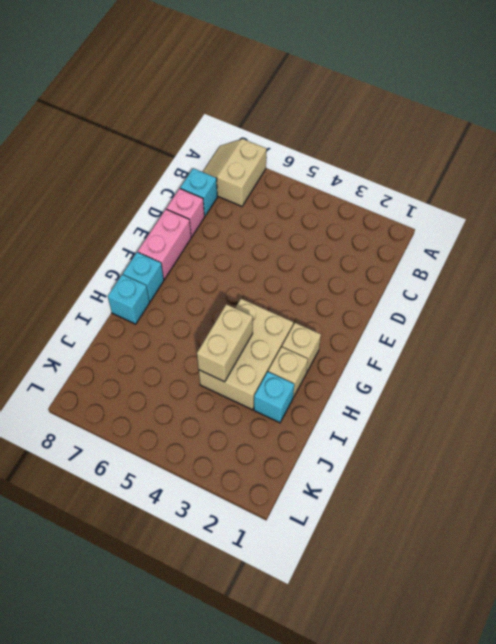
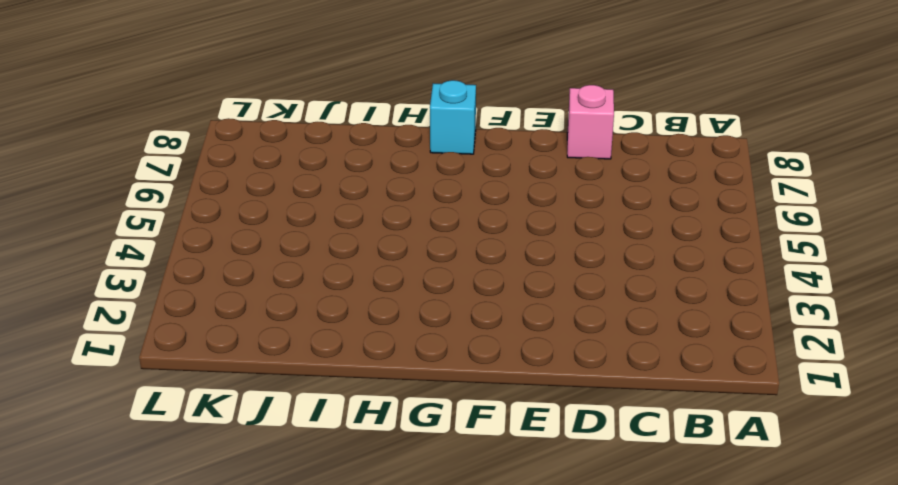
none -> tan 2x2 slope [203,139,267,206]
none -> cyan 1x1 brick [180,168,217,216]

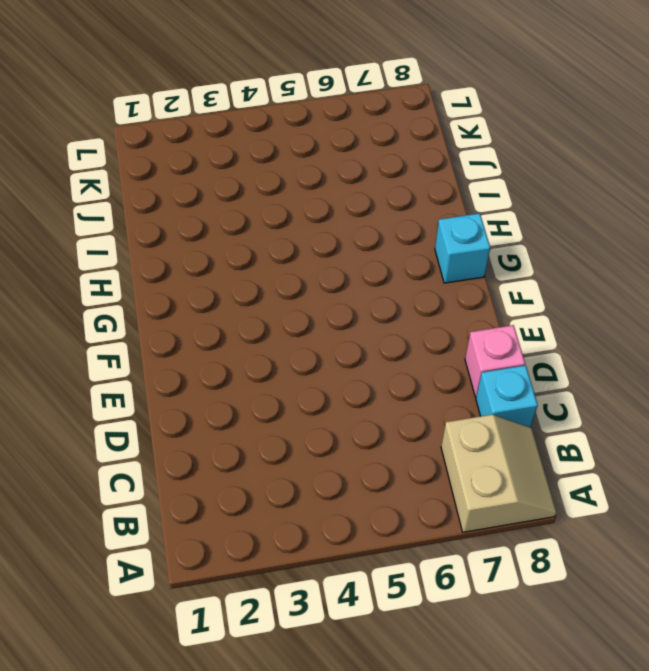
none -> pink 1x2 brick [138,209,191,279]
none -> tan 1x1 brick [282,323,321,373]

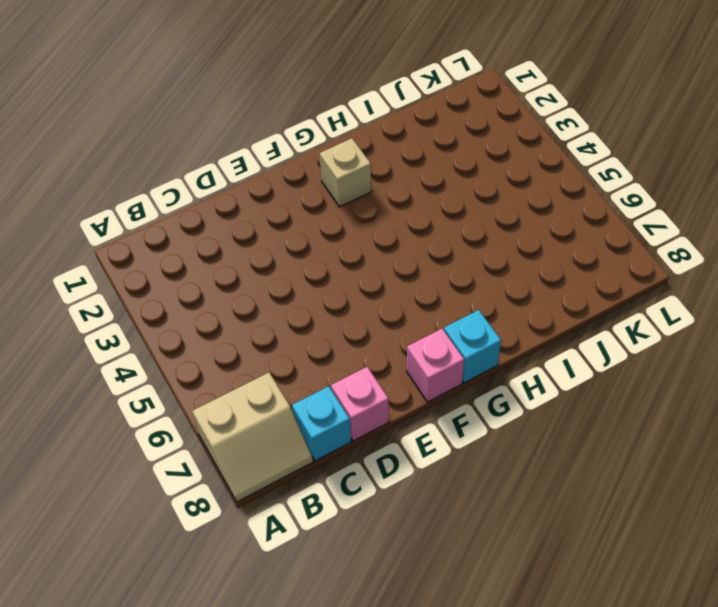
pink 1x1 brick [407,329,464,402] -> pink 1x2 brick [138,209,191,279]
none -> tan 2x3 brick [199,299,294,410]
none -> tan 1x1 brick [268,347,308,398]

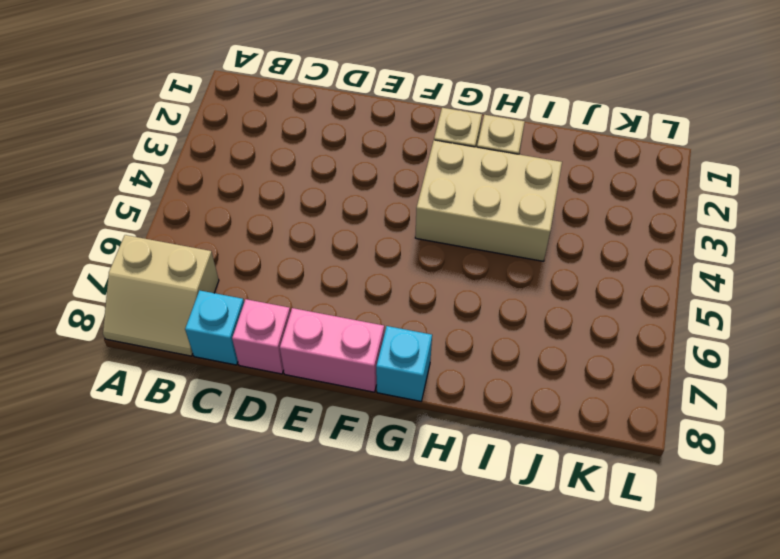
none -> cyan 1x1 brick [108,275,150,324]
none -> cyan 1x1 brick [254,372,294,423]

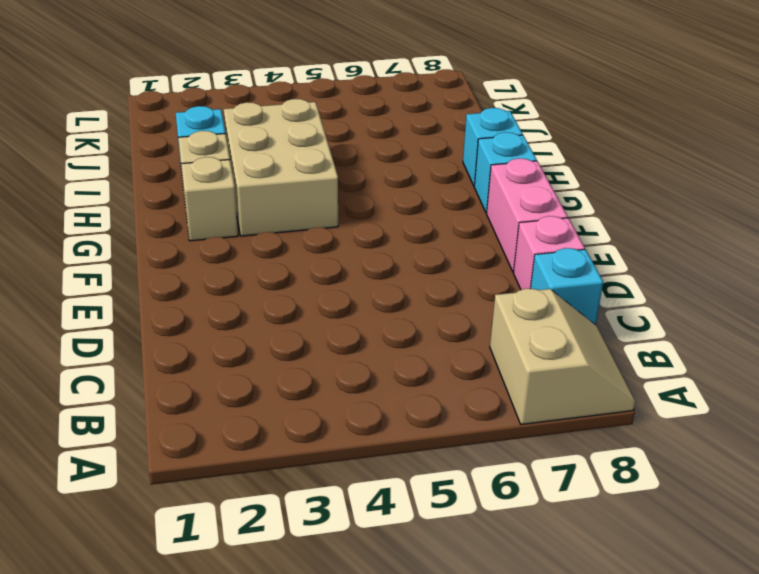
none -> tan 1x2 brick [197,304,253,382]

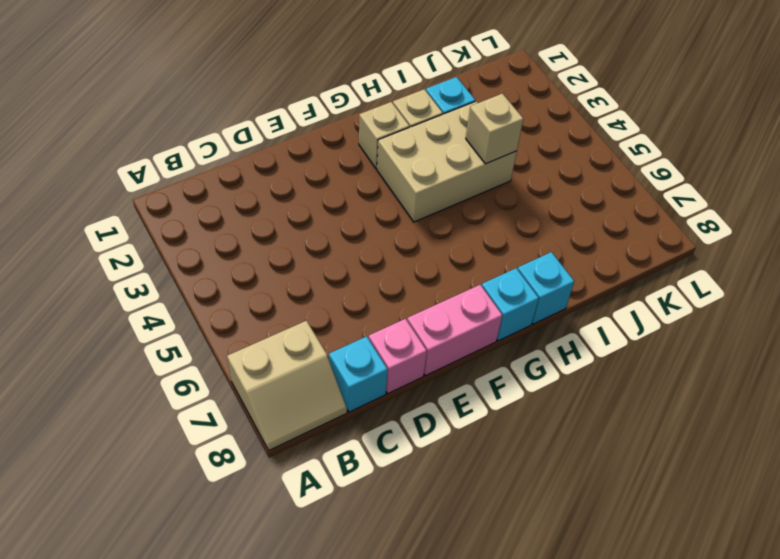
tan 1x1 brick [466,94,523,164] -> tan 1x2 brick [197,304,253,382]

